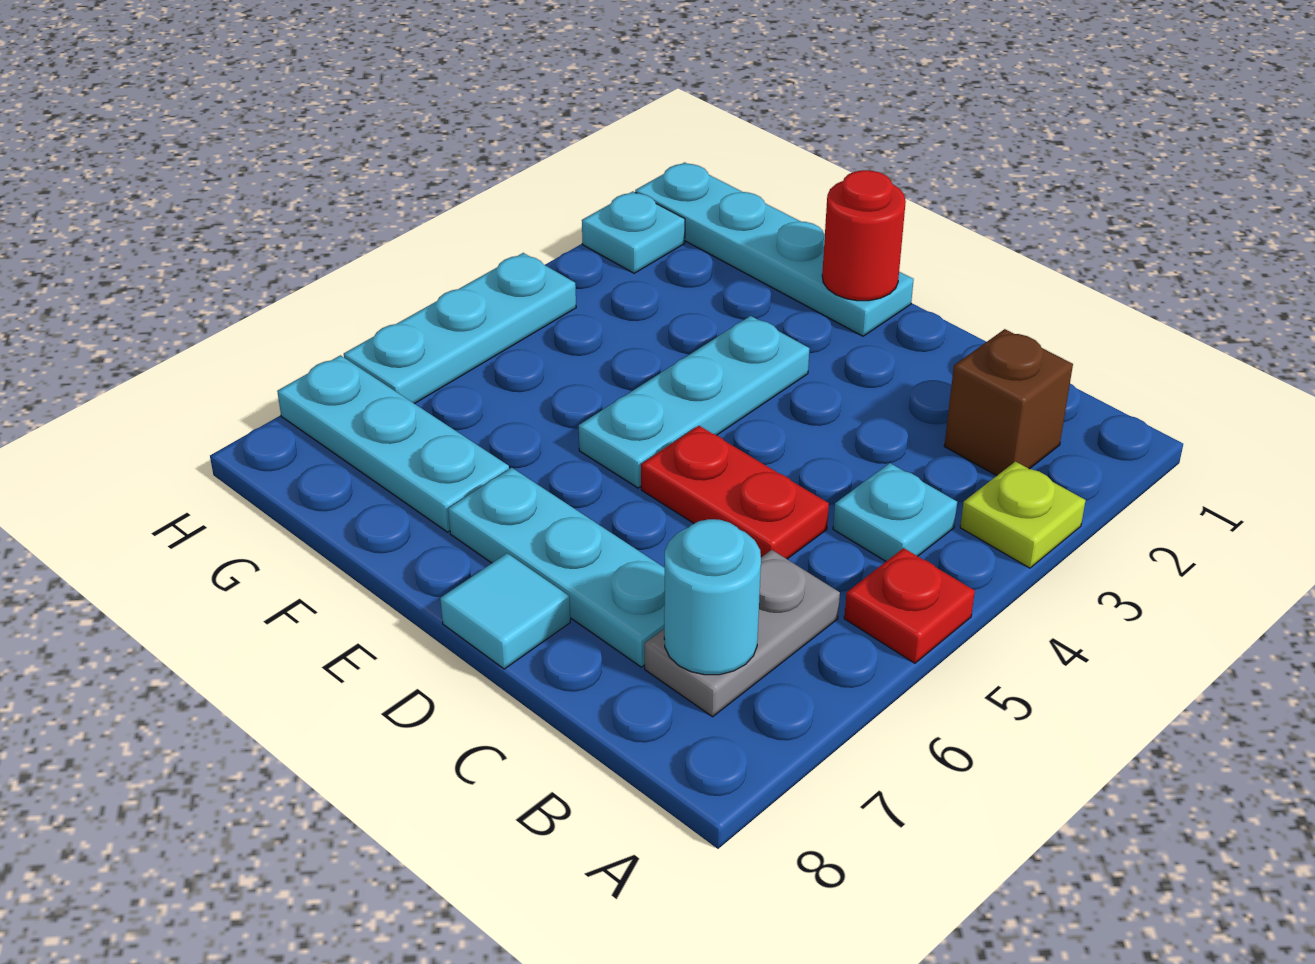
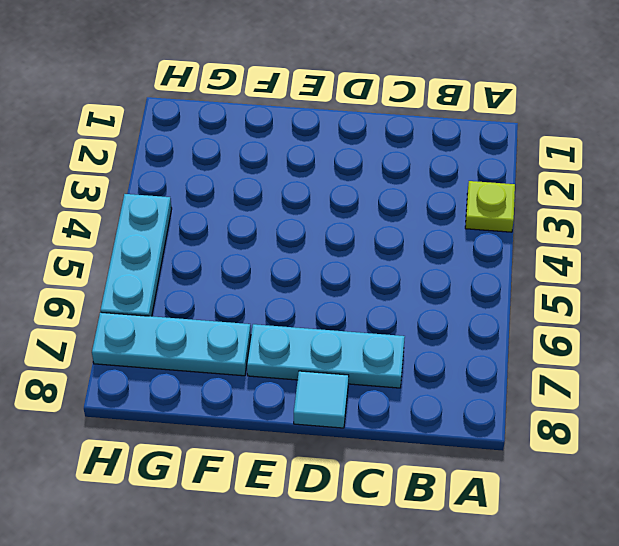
none -> red 1x1 plate [844,548,975,663]
none -> brown 1x1 brick [944,329,1073,476]
none -> cyan 1x1 plate [833,463,957,561]

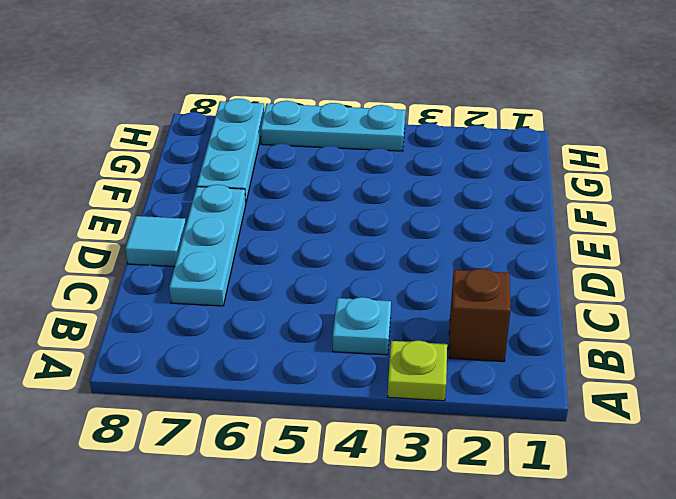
none -> red 1x1 plate [844,548,975,663]
none -> grey 1x2 plate [645,550,840,717]
none -> red 1x2 plate [641,426,829,559]

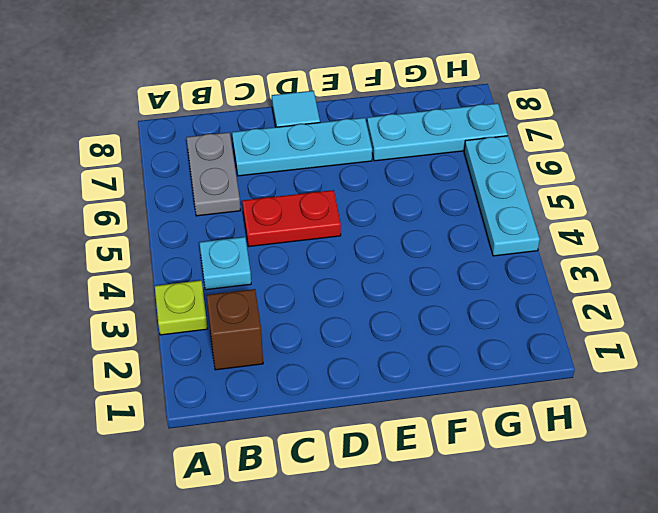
none -> red 1x1 plate [844,548,975,663]
none -> cyan 1x4 plate [635,162,914,336]
none -> cyan 1x3 plate [579,316,810,488]

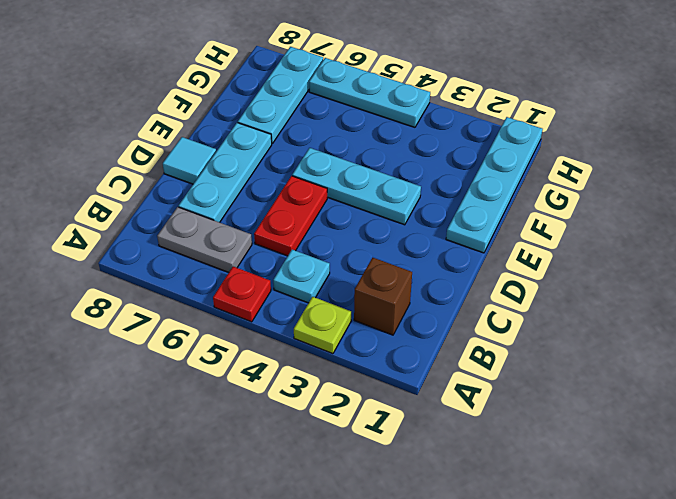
none -> cyan 1x1 plate [582,191,685,273]
none -> cyan 1x1 round brick [664,519,761,675]
none -> red 1x1 round brick [822,170,906,301]

